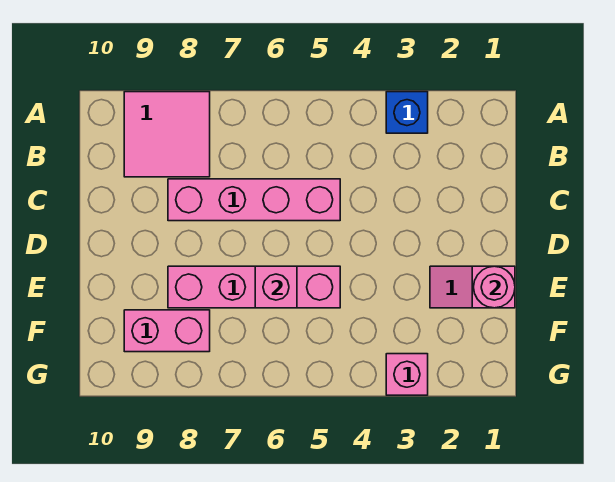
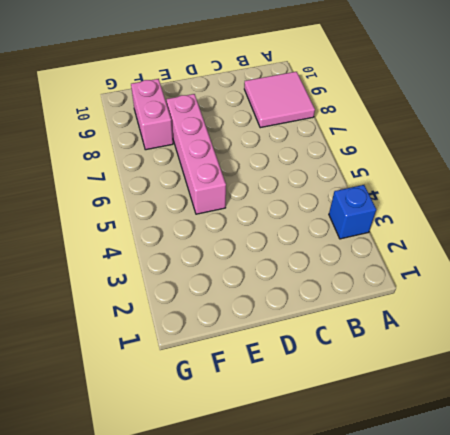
none -> pink 1x4 brick [168,179,340,221]
none -> pink 1x2 slope [430,266,515,308]

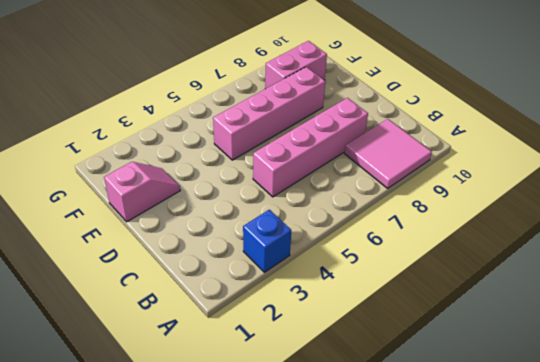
none -> pink 1x1 brick [386,354,428,395]
none -> pink 1x1 round brick [474,266,515,308]

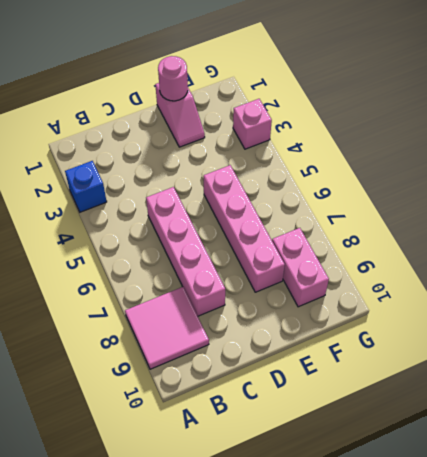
none -> pink 1x1 brick [255,266,297,308]

